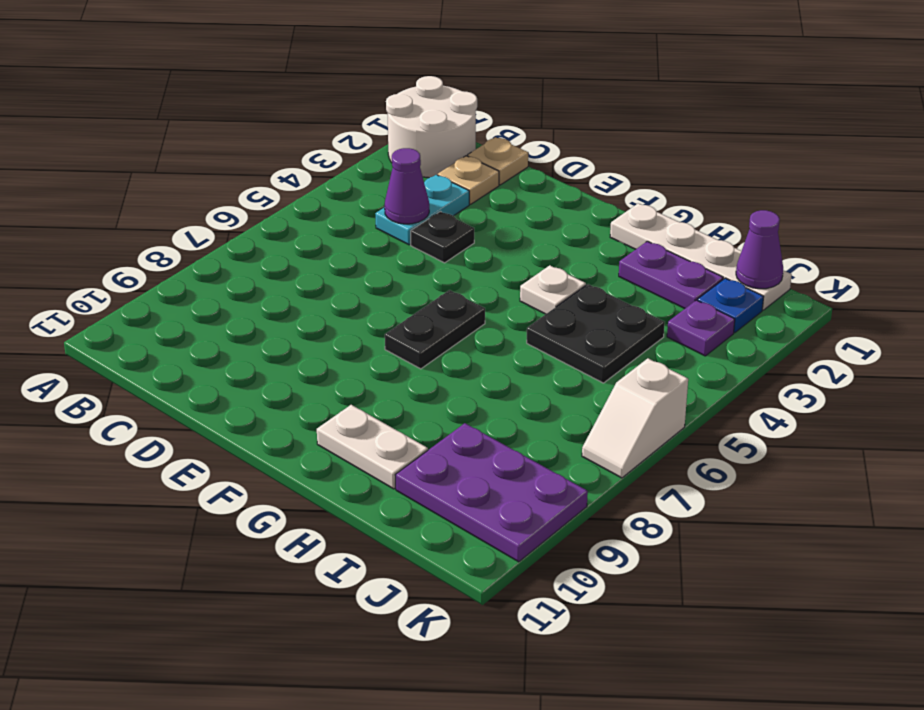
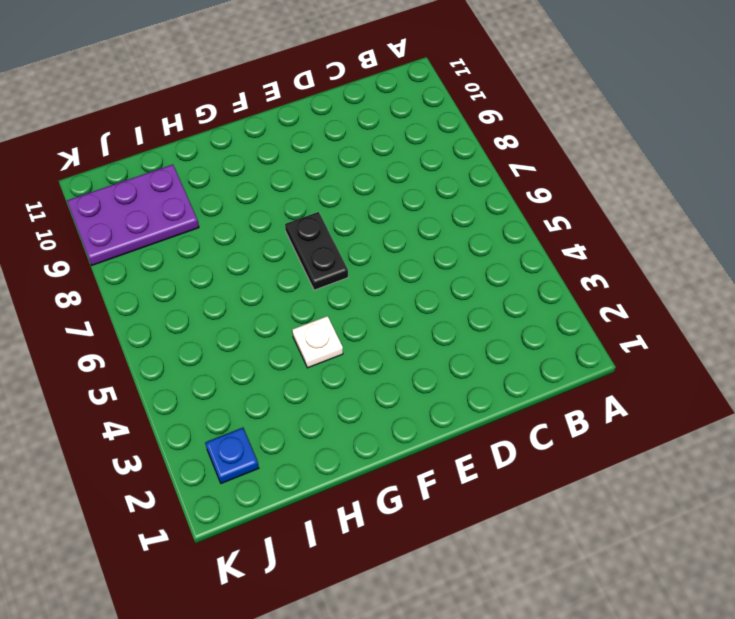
none -> white 2x2 round brick [386,76,477,178]
none -> tan 1x1 plate [467,137,528,185]
none -> tan 1x1 plate [438,156,499,204]

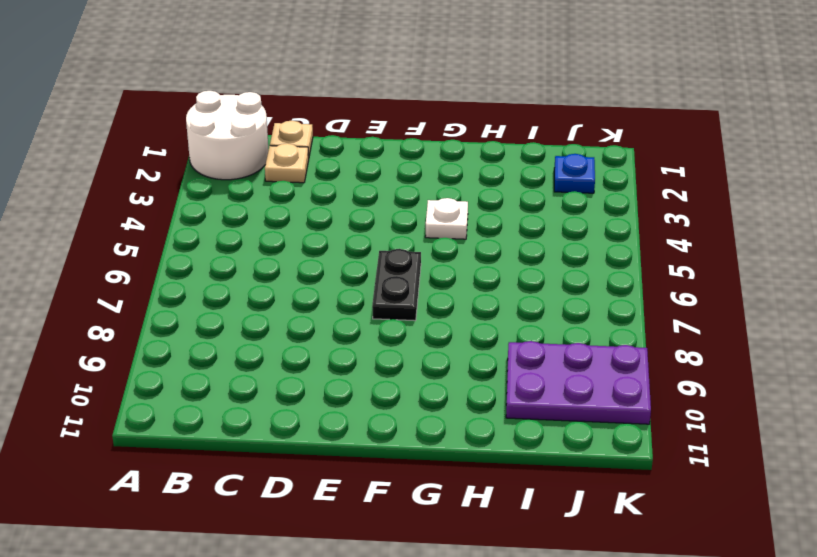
none -> cyan 1x2 plate [375,175,469,245]
none -> black 1x1 plate [411,211,474,263]
none -> white 1x4 plate [610,203,792,310]

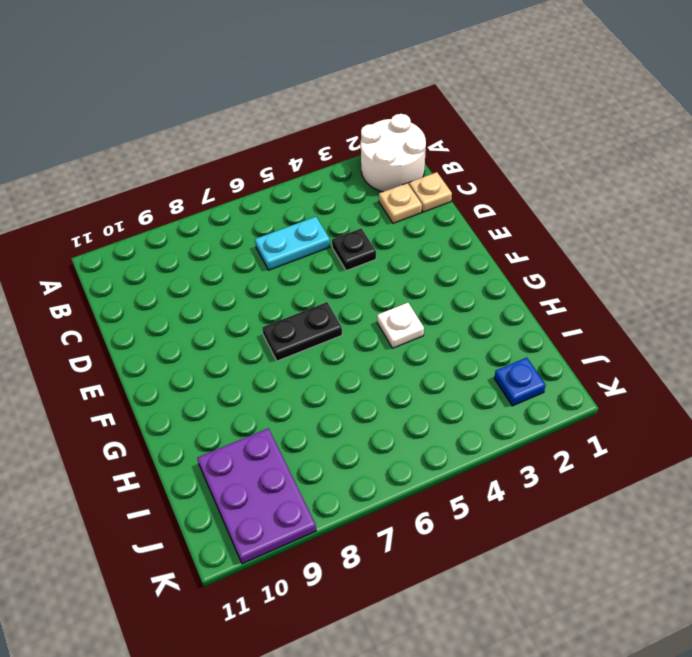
cyan 1x2 plate [255,217,330,270] -> cyan 1x2 plate moved to [375,175,469,245]
none -> white 1x4 plate [610,203,792,310]
none -> white 1x2 plate [317,405,428,489]
none -> purple 1x2 plate [619,241,723,309]

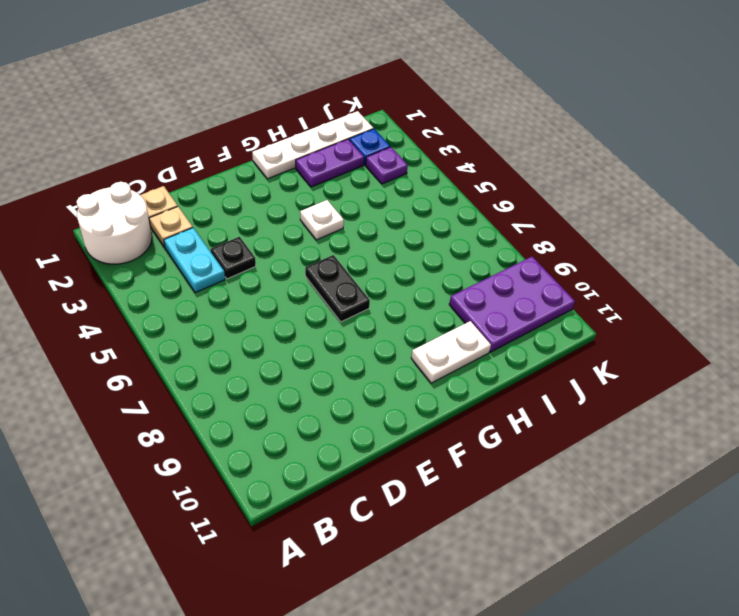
none -> black 2x2 plate [527,284,665,383]
none -> white 1x2 slope [582,358,688,478]
none -> purple 1x1 cone [385,148,429,224]

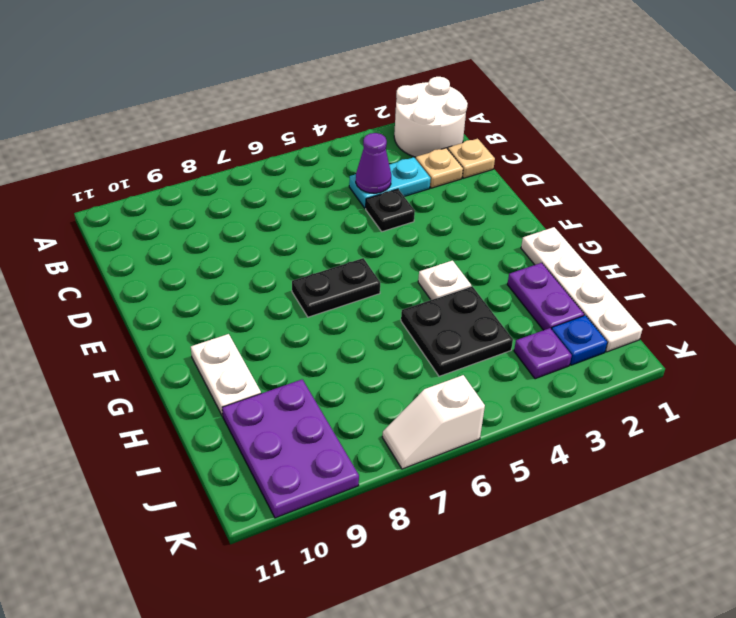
none -> purple 1x1 cone [736,210,783,289]

